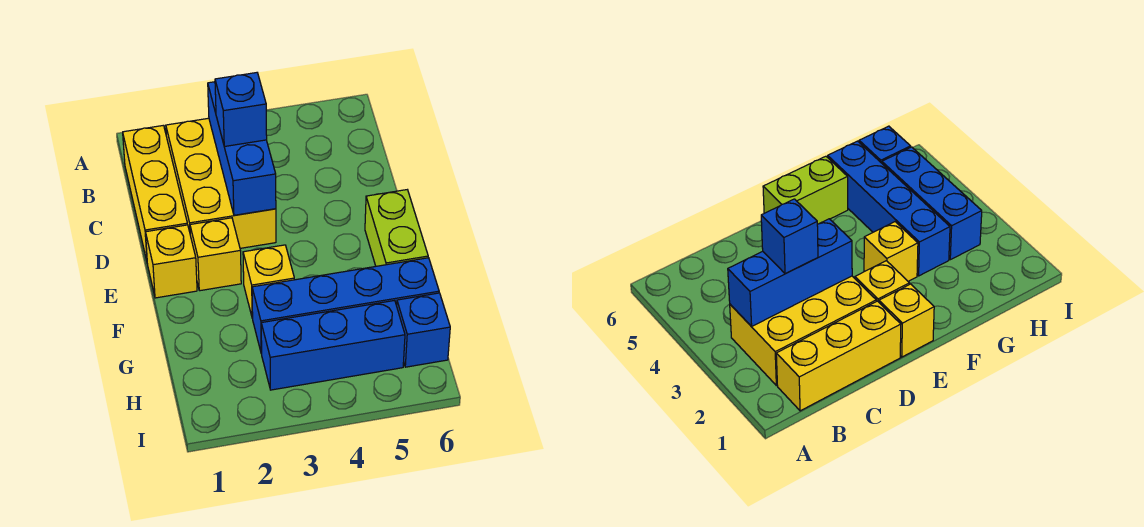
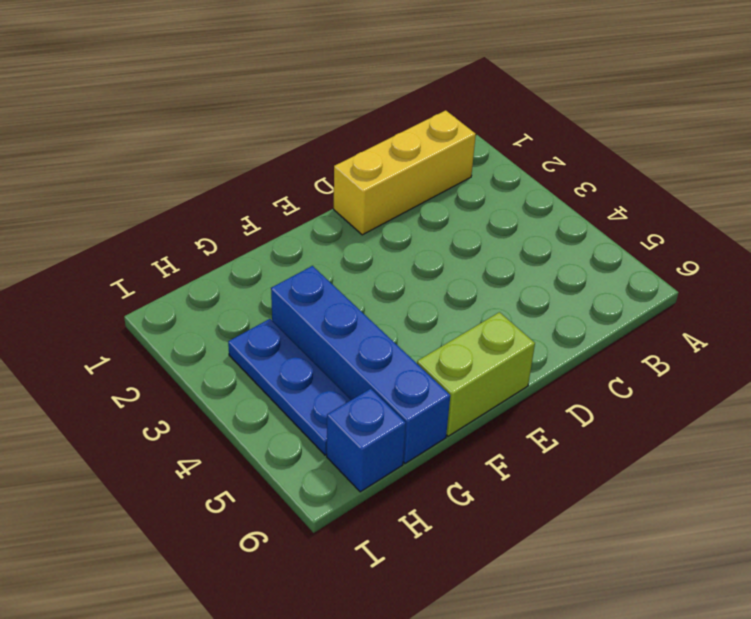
blue 1x3 plate [228,319,351,455] -> blue 1x3 brick [261,300,405,390]
none -> yellow 2x3 brick [166,118,276,248]
none -> yellow 1x1 brick [145,225,197,298]

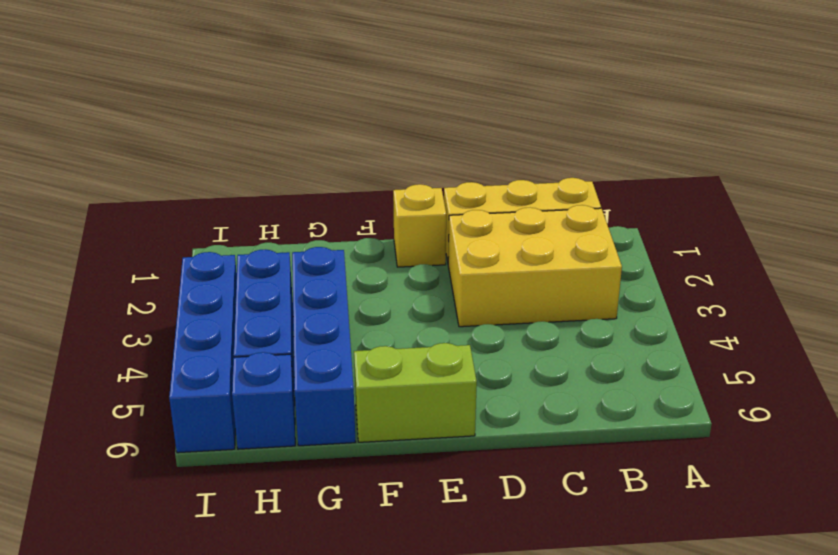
blue 1x4 brick [169,252,237,453] -> none
none -> yellow 1x1 brick [190,218,241,291]
none -> yellow 1x1 brick [243,245,294,318]

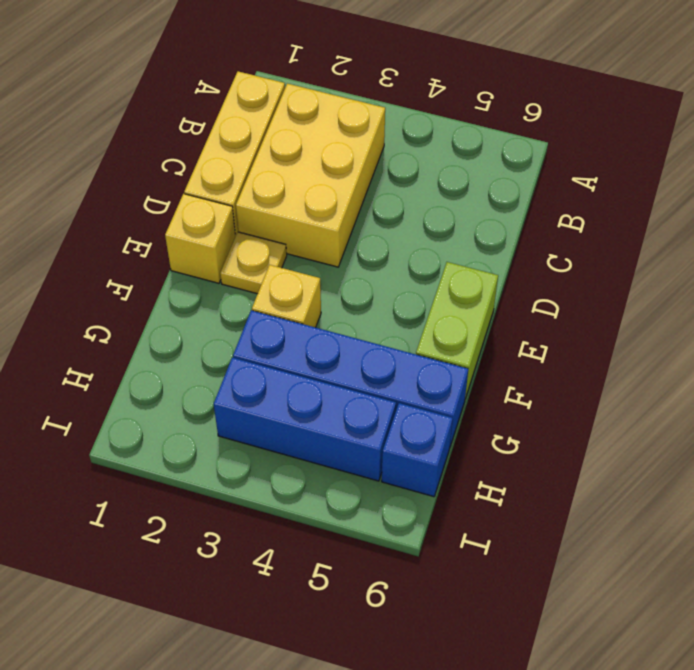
yellow 1x1 plate [220,232,287,294] -> yellow 1x1 brick [190,218,241,291]
none -> blue 1x3 brick [208,82,276,215]
none -> blue 1x1 brick [215,73,267,146]

